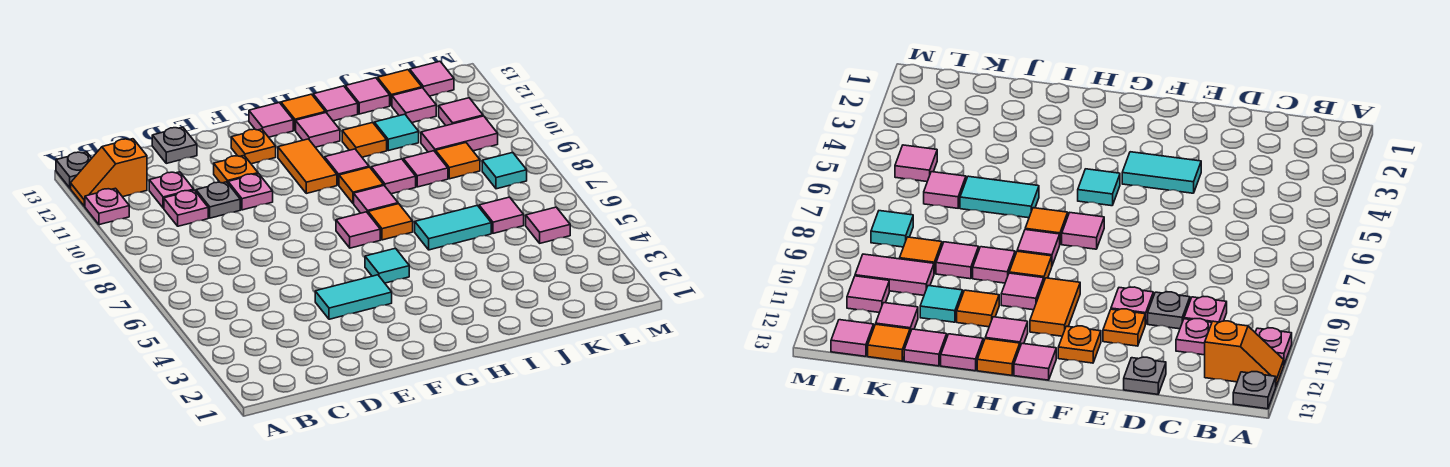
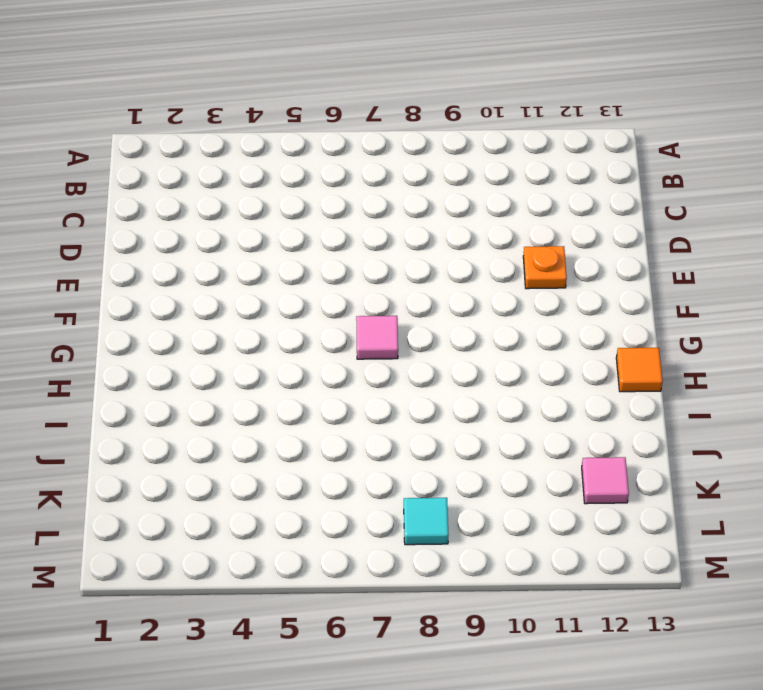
none -> pink 1x1 plate [85,188,129,225]
none -> orange 1x2 slope [71,139,147,206]
none -> grey 1x1 plate [56,152,92,188]
none -> pink 1x1 plate [164,190,208,226]

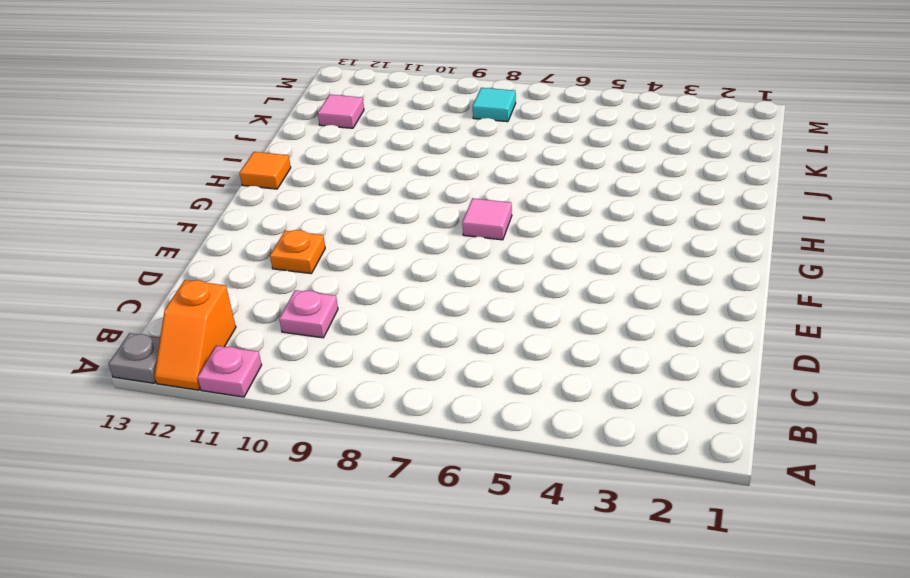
none -> pink 1x1 plate [149,172,194,208]
none -> grey 1x1 plate [196,182,240,218]
none -> grey 1x1 plate [152,127,197,163]
none -> cyan 1x2 tile [315,275,392,319]

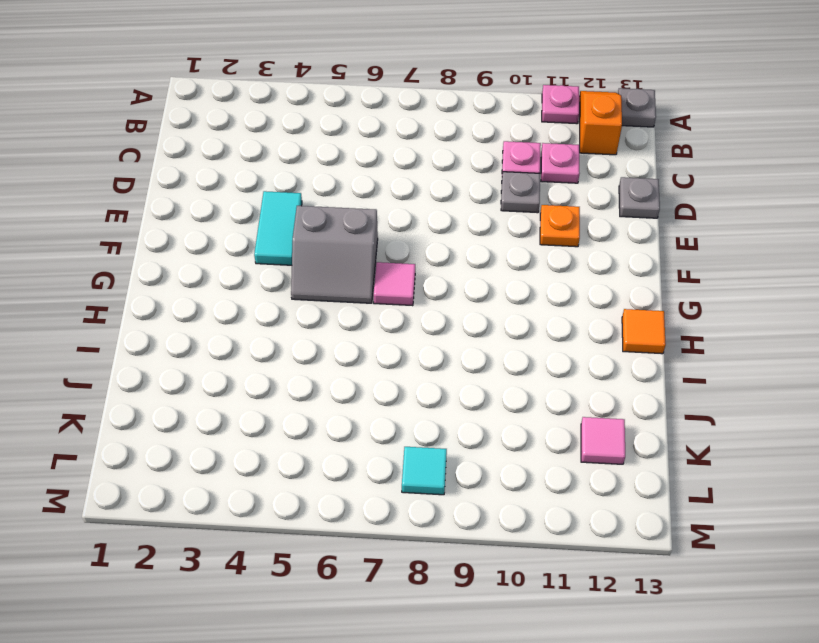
grey 2x2 slope [291,206,378,303] -> cyan 1x1 tile [365,248,409,283]
none -> pink 1x1 plate [228,174,273,210]
none -> orange 1x1 plate [231,129,276,164]
none -> orange 1x2 tile [278,139,337,193]
none -> pink 1x1 tile [249,103,293,137]

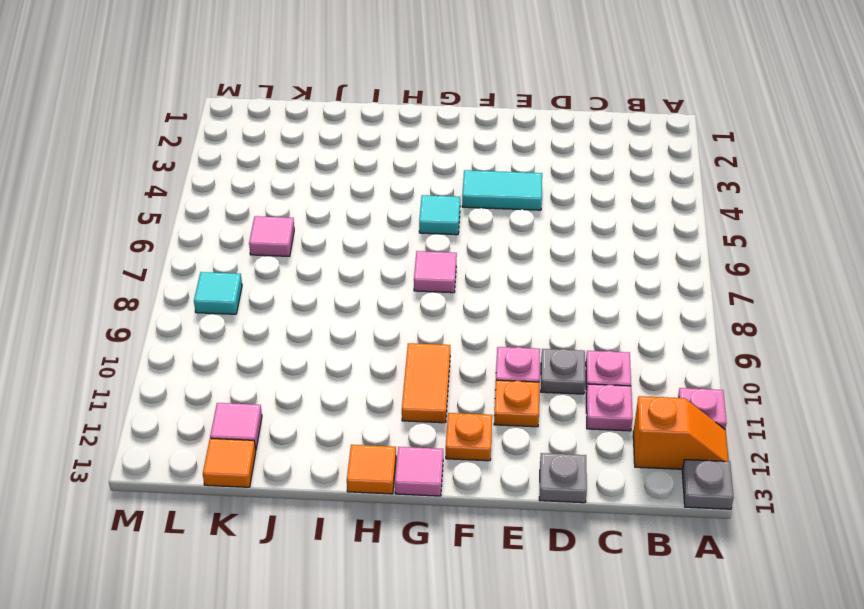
none -> orange 1x1 tile [368,204,413,240]
none -> pink 1x1 tile [354,186,398,213]
none -> orange 1x1 tile [339,167,384,203]
none -> pink 1x1 tile [325,149,369,185]

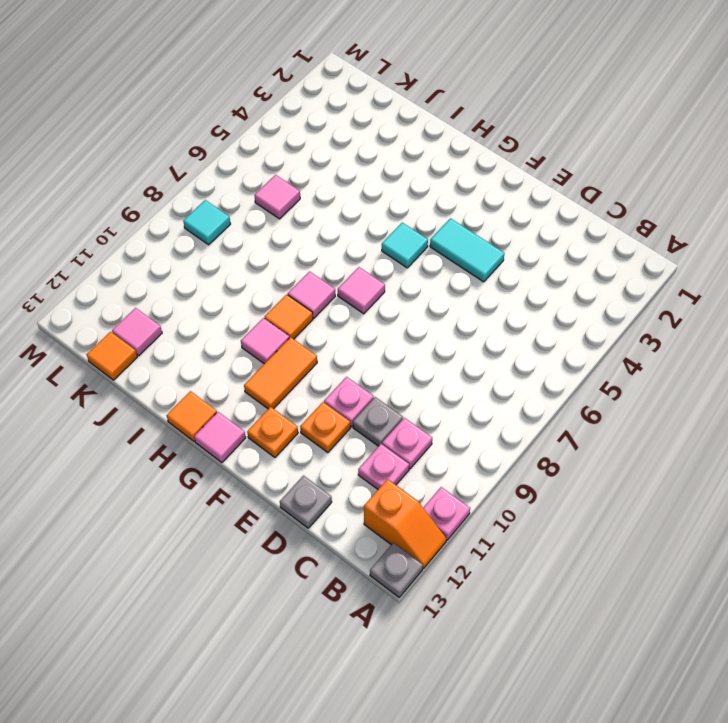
none -> orange 1x1 tile [368,204,413,240]
none -> pink 1x1 tile [296,113,340,147]
none -> cyan 1x2 tile [415,205,491,250]
none -> pink 1x1 tile [371,159,416,194]

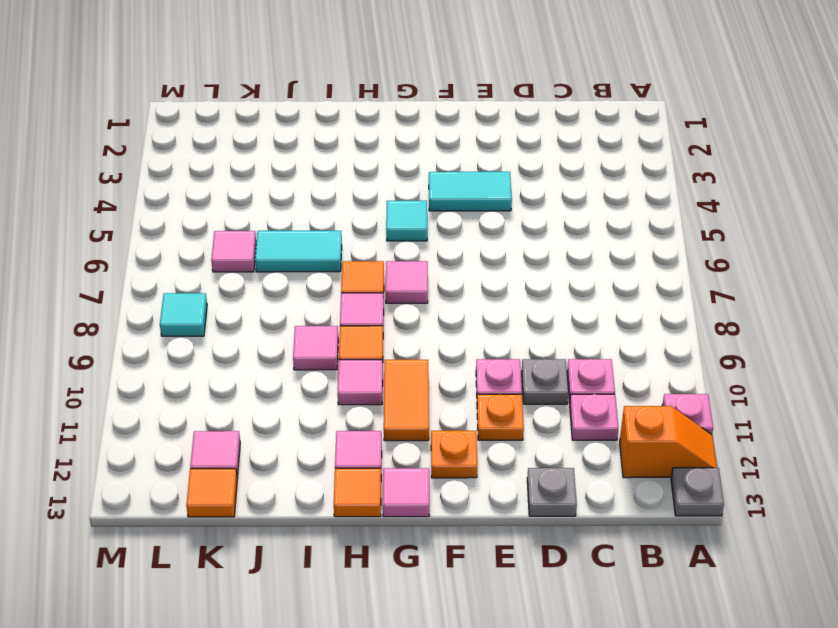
none -> orange 1x1 tile [342,122,387,157]
none -> pink 1x1 tile [313,86,358,121]
none -> pink 1x1 tile [403,151,448,187]
none -> cyan 1x1 tile [374,114,419,151]

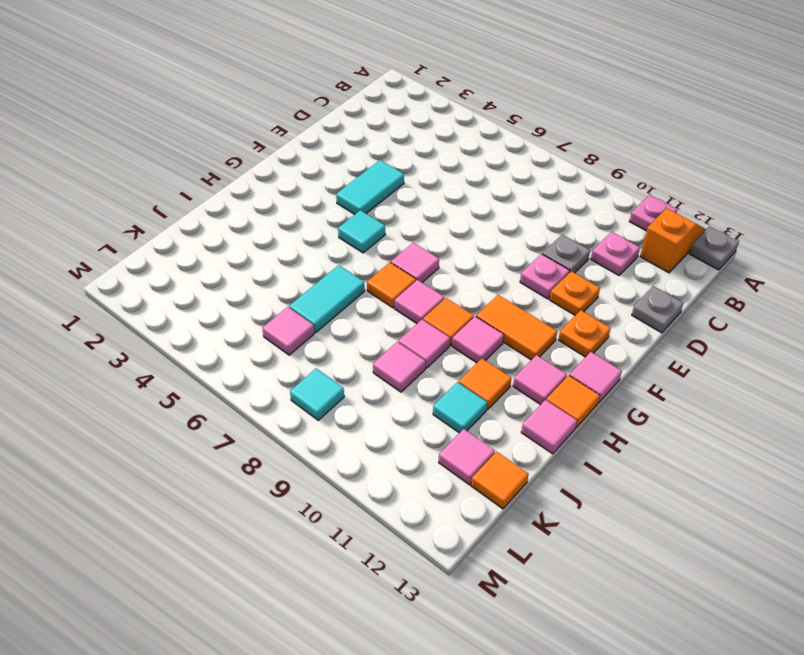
none -> pink 1x1 plate [164,190,208,226]
none -> pink 1x1 tile [345,78,390,114]
none -> orange 1x1 tile [436,143,480,179]
none -> pink 1x2 tile [421,116,498,152]

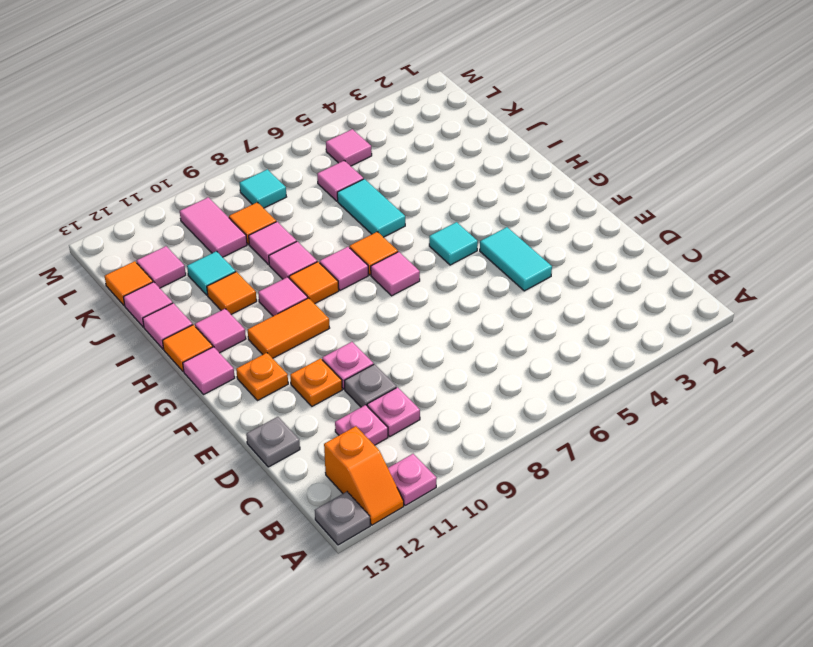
none -> pink 1x1 tile [439,98,483,126]
none -> pink 1x1 tile [410,61,454,96]

